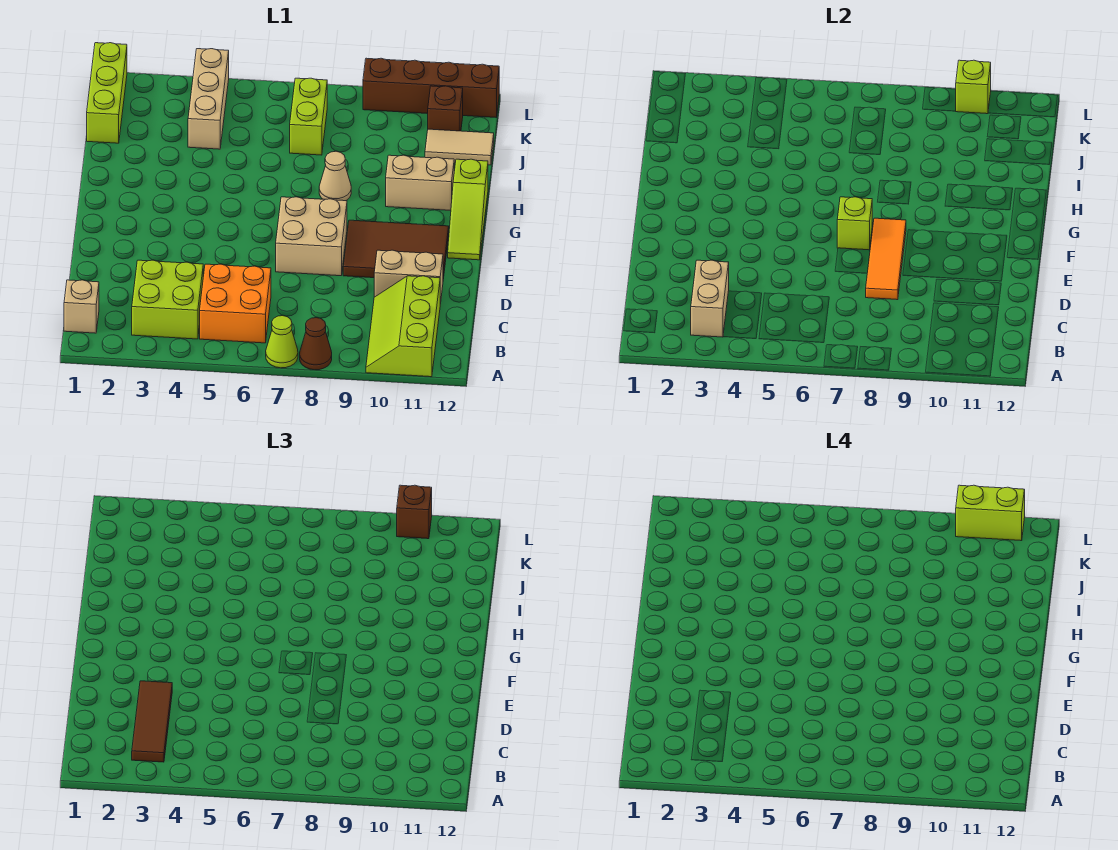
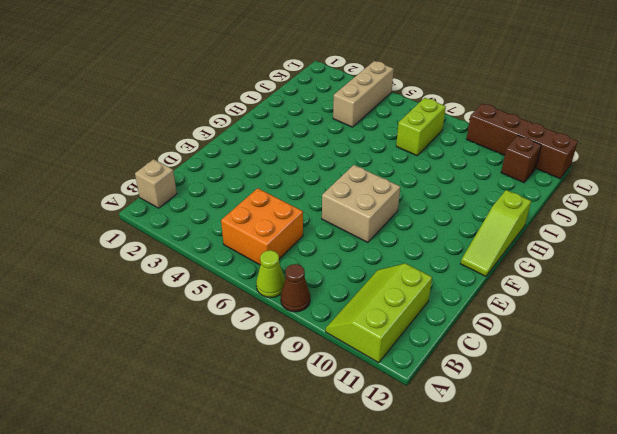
none -> lime 2x2 brick [132,260,203,339]
none -> tan 1x2 brick [374,250,443,304]
none -> brown 2x3 tile [343,220,449,279]

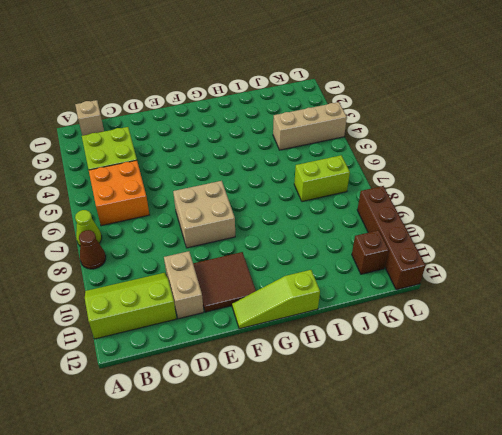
brown 2x2 tile [193,252,256,312] -> brown 2x3 tile [343,220,449,279]
none -> tan 1x1 cone [319,151,351,201]
none -> tan 1x2 brick [386,155,454,210]
none -> lime 1x3 brick [87,43,127,143]

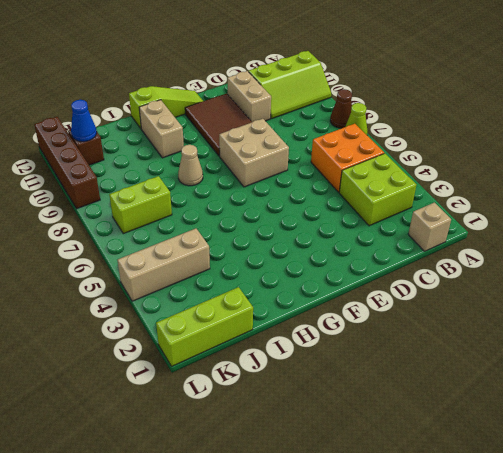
blue 1x1 cone [71,100,97,142] -> none
none -> tan 1x2 tile [425,129,494,165]
none -> tan 1x2 brick [691,260,729,337]
none -> orange 1x3 tile [866,218,906,300]

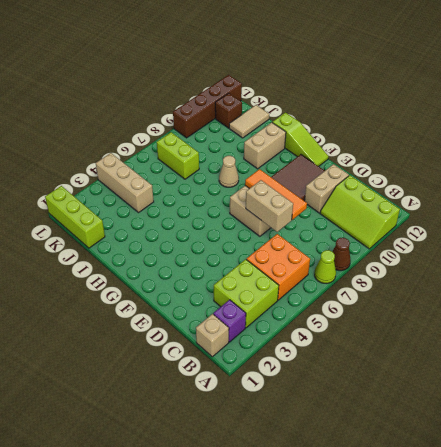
purple 1x1 brick [213,300,246,342] -> none
tan 1x2 brick [246,180,293,232] -> tan 1x2 brick moved to [691,260,729,337]
none -> lime 1x1 brick [837,197,872,250]
none -> lime 1x1 brick [956,60,991,114]
none -> brown 1x3 tile [132,681,172,762]

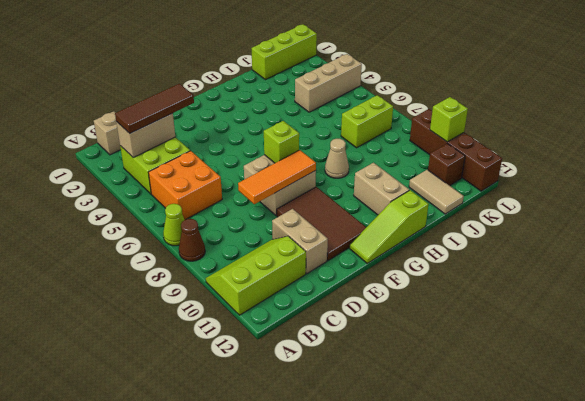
none -> brown 1x1 brick [397,485,432,539]
none -> lime 1x2 brick [956,485,1025,541]

